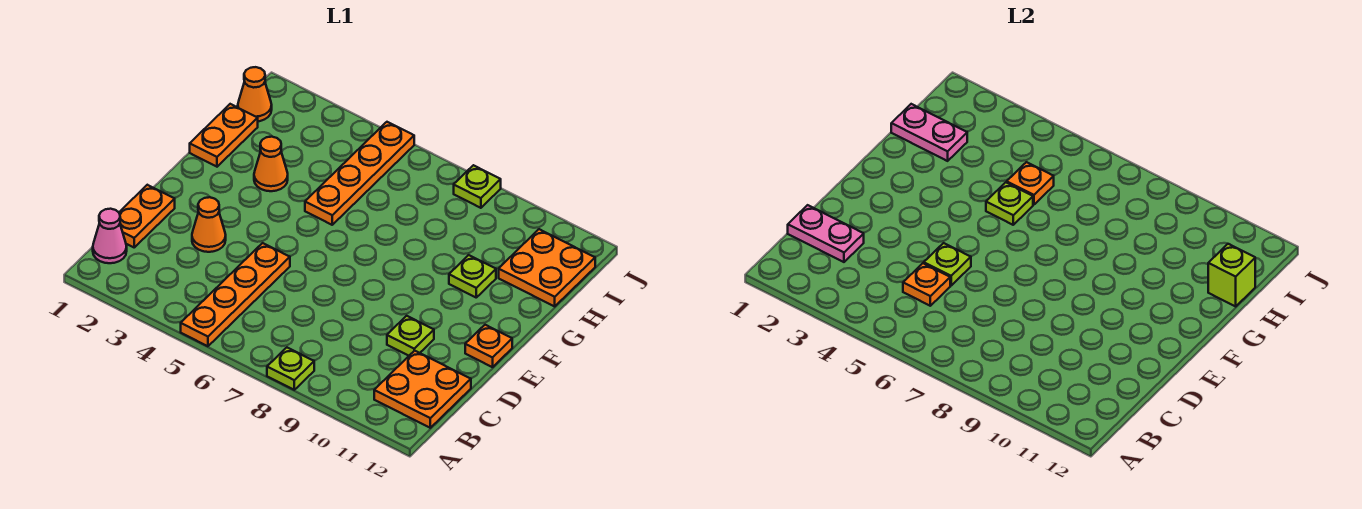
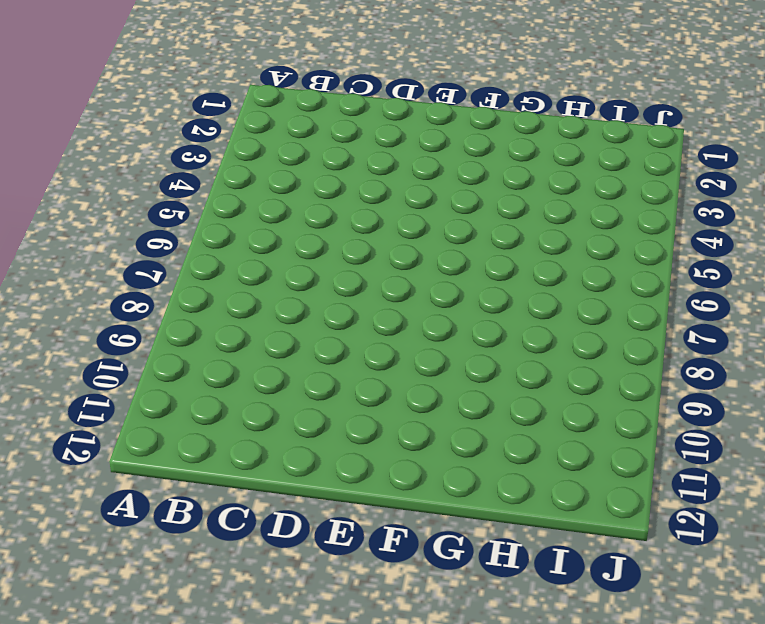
none -> orange 1x4 plate [181,243,290,346]
none -> lime 1x1 plate [267,348,314,390]
none -> pink 1x1 cone [93,209,127,263]

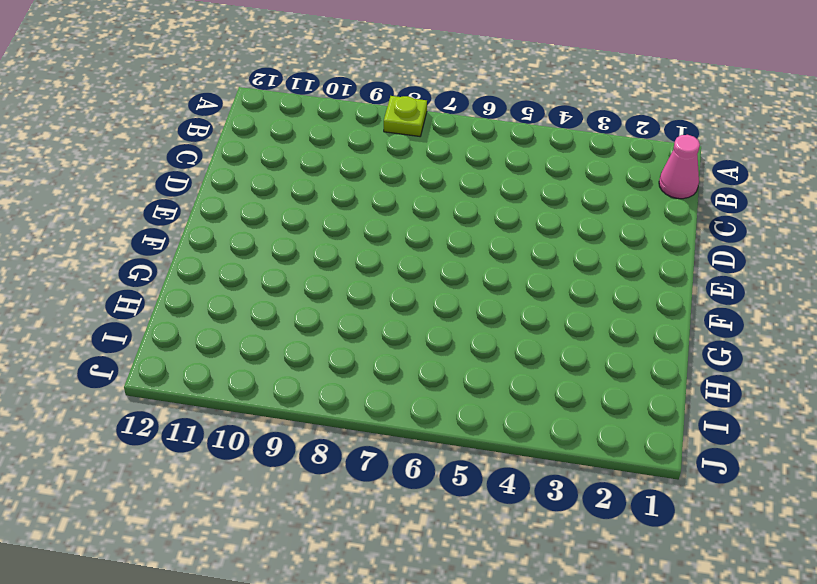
none -> orange 1x4 plate [181,243,290,346]
none -> orange 2x2 plate [374,351,471,428]
none -> orange 1x2 plate [119,185,175,247]

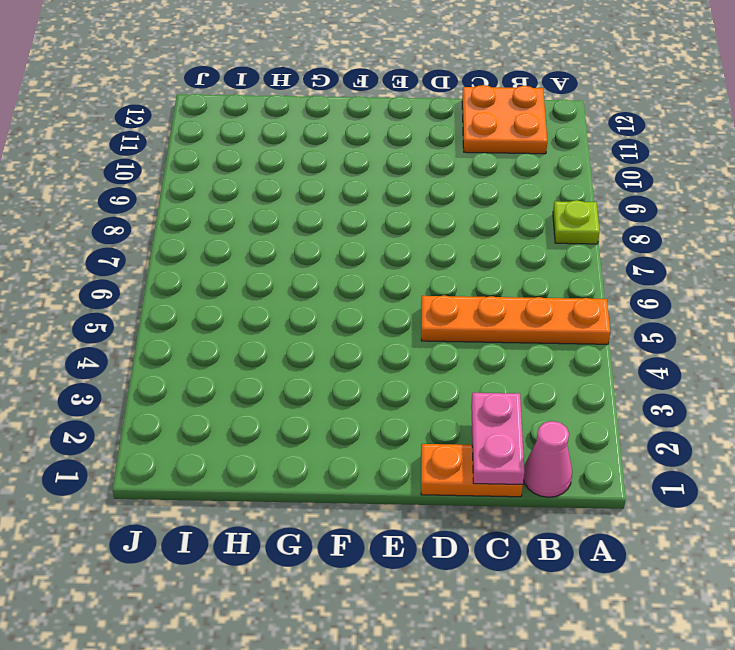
none -> orange 1x1 cone [192,197,226,252]
none -> lime 1x1 plate [387,316,434,356]
none -> orange 1x1 plate [465,325,512,367]

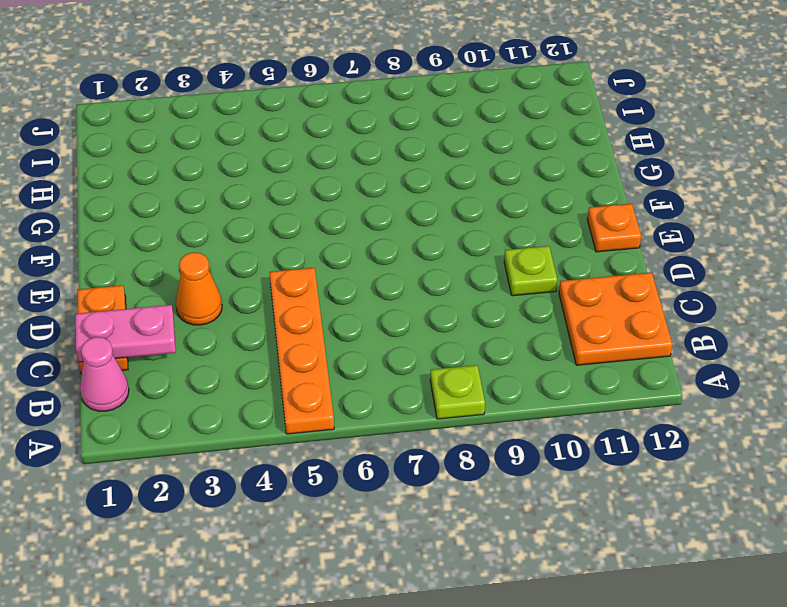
none -> orange 1x2 plate [190,104,258,167]
none -> orange 1x1 cone [254,137,288,191]
none -> orange 1x4 plate [305,122,414,225]

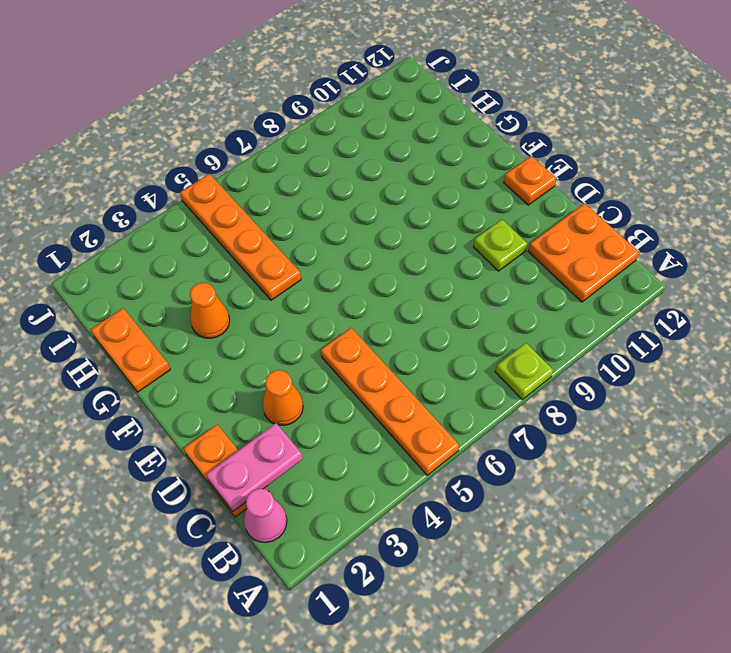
none -> lime 1x1 plate [449,255,496,297]
none -> orange 2x2 plate [499,229,595,306]
none -> orange 1x1 cone [238,67,272,121]

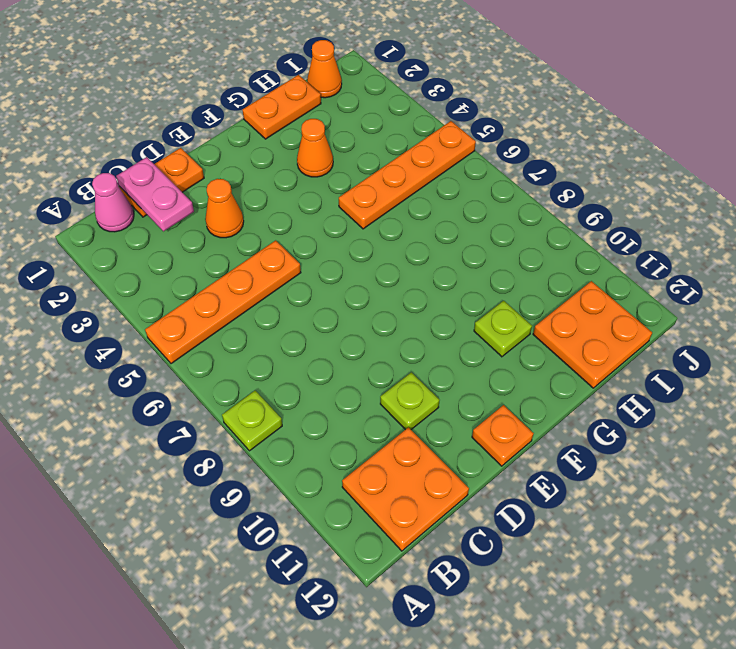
none -> lime 1x1 plate [454,165,501,208]
none -> orange 1x1 plate [903,263,950,306]
none -> lime 1x1 plate [924,243,971,285]

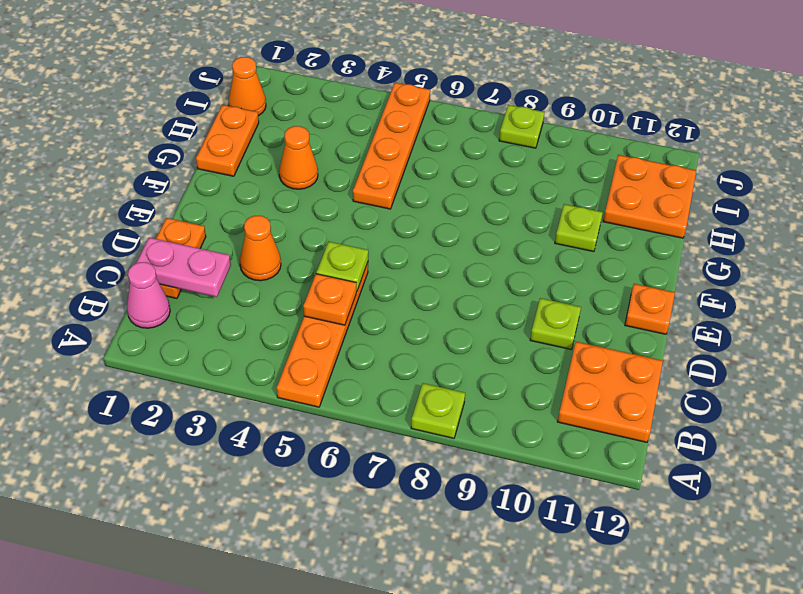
none -> lime 1x1 plate [986,182,1033,225]
none -> pink 1x2 plate [891,104,967,161]
none -> orange 1x1 plate [1007,162,1054,205]

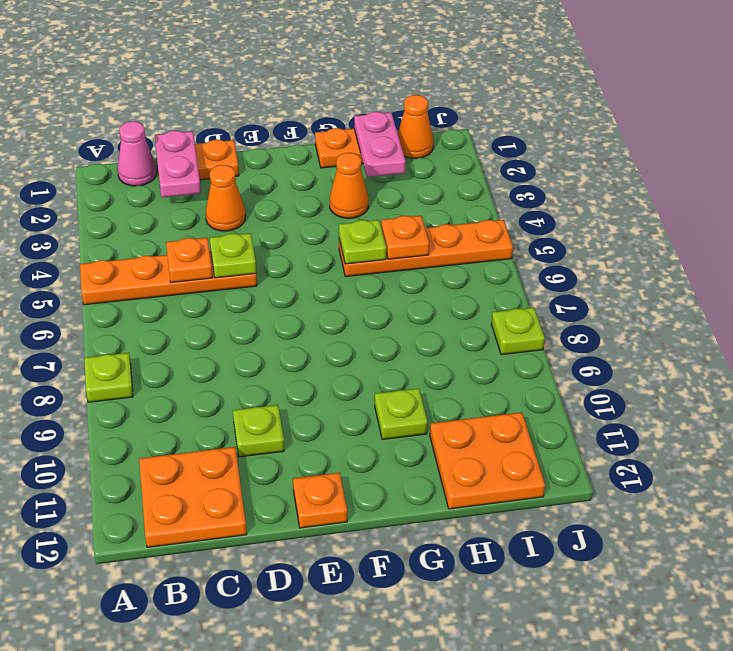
none -> lime 1x1 brick [1208,244,1255,306]

